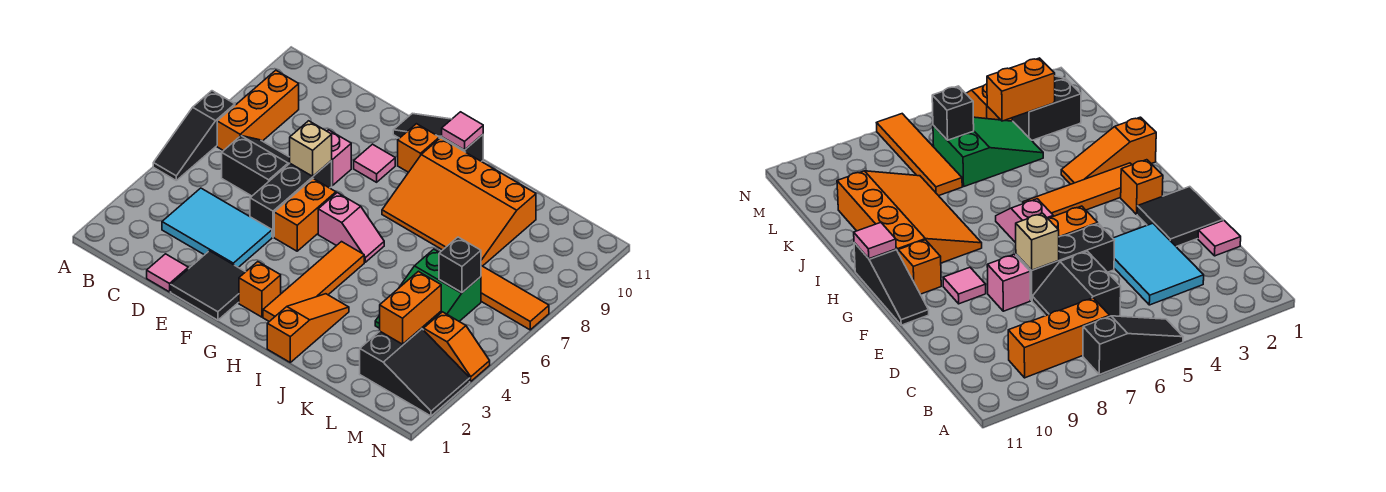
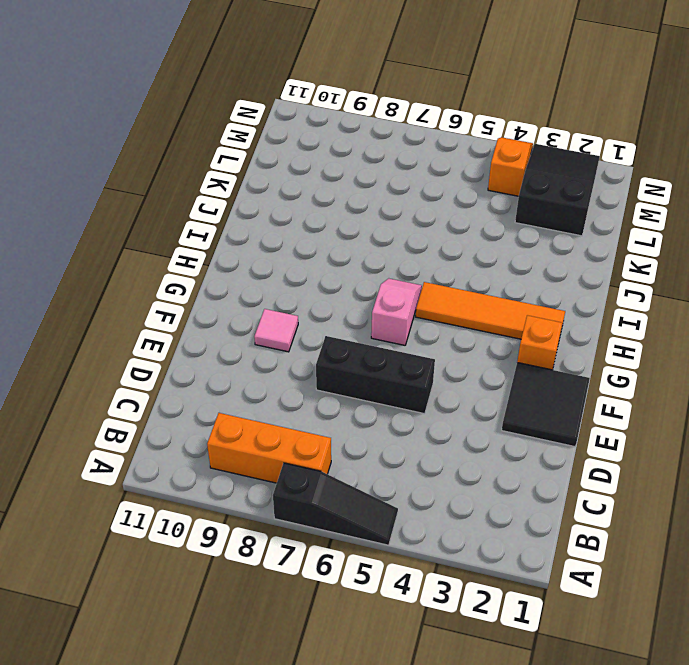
none -> cyan 2x3 tile [162,188,272,267]
none -> black 2x2 slope [222,136,290,196]
none -> pink 1x1 tile [147,254,188,292]

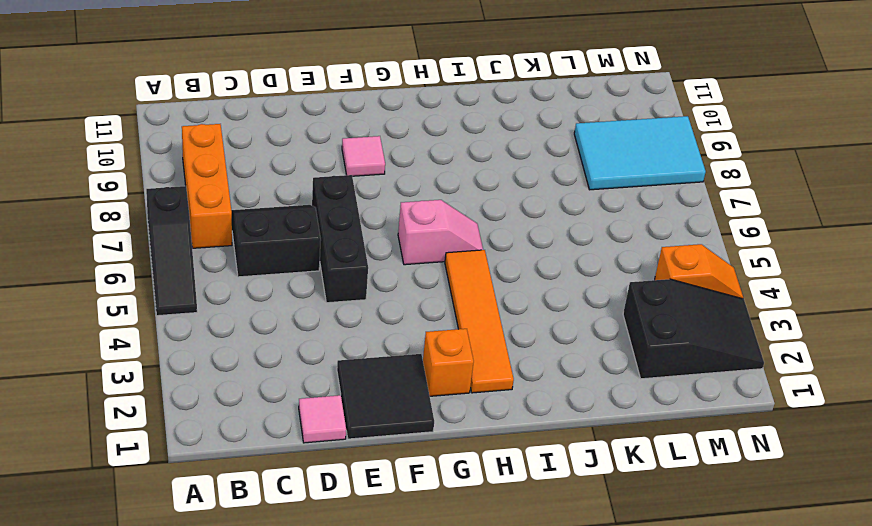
cyan 2x3 tile [574,116,706,190] -> cyan 2x3 tile moved to [162,188,272,267]
none -> pink 1x1 brick [327,130,351,185]
none -> orange 1x2 brick [274,179,336,251]
none -> black 1x3 slope [393,113,483,162]

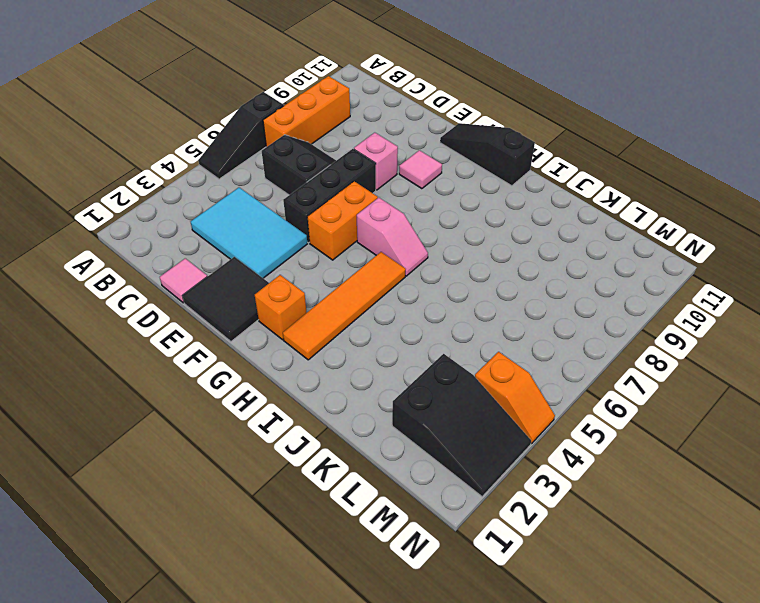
none -> orange 1x1 brick [398,124,439,172]
none -> orange 3x4 slope [382,138,536,266]
none -> orange 1x3 slope [267,294,349,362]

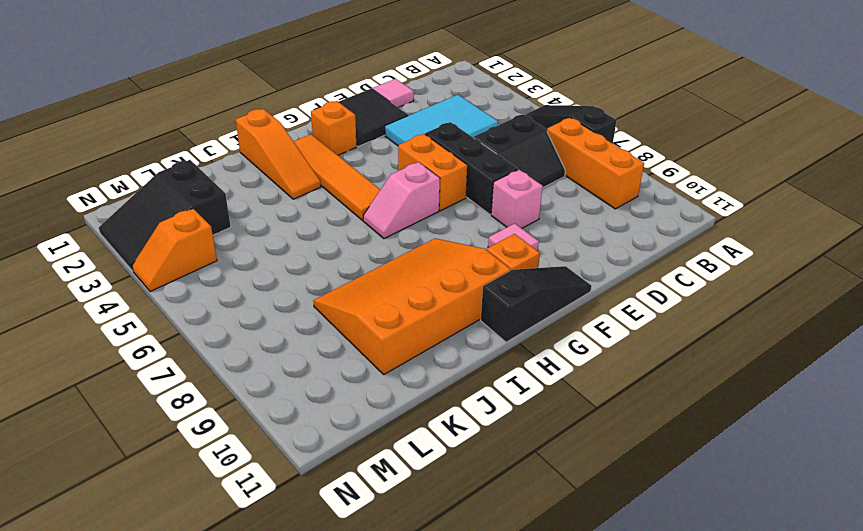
none -> green 2x3 slope [375,249,481,330]
none -> orange 1x4 tile [481,266,549,330]
none -> tan 1x1 brick [290,121,332,176]

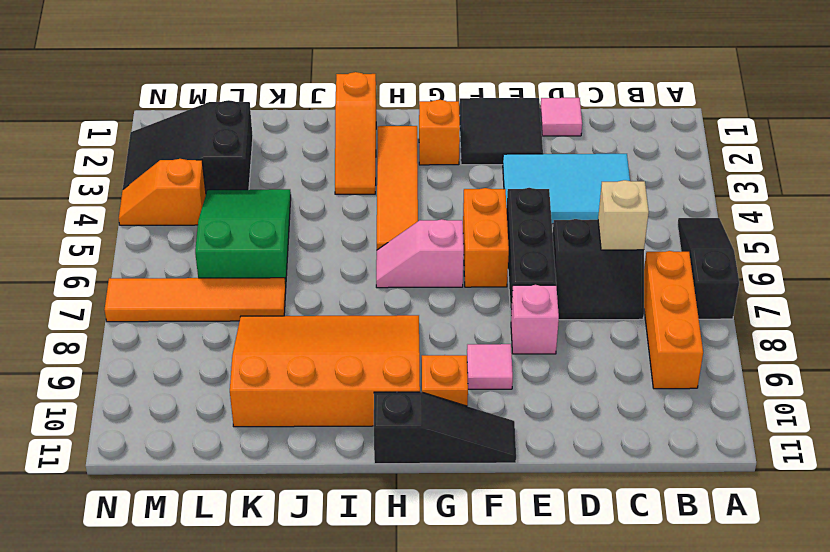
tan 1x1 brick [598,180,649,250] -> tan 1x1 brick moved to [290,121,332,176]
none -> pink 1x1 tile [442,112,483,150]
none -> orange 1x2 brick [380,271,441,344]
none -> black 1x1 brick [439,237,481,292]

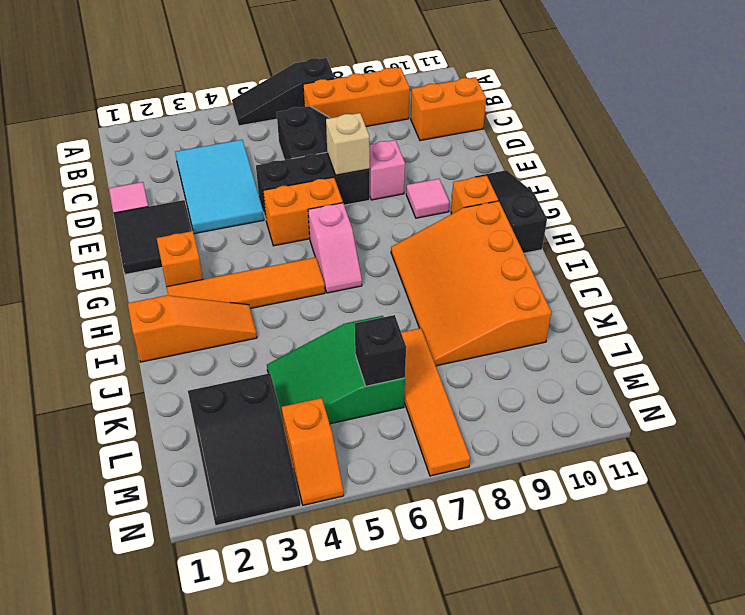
orange 1x2 brick [411,77,486,141] -> orange 1x2 brick moved to [380,271,441,344]
none -> pink 1x1 tile [442,112,483,150]

